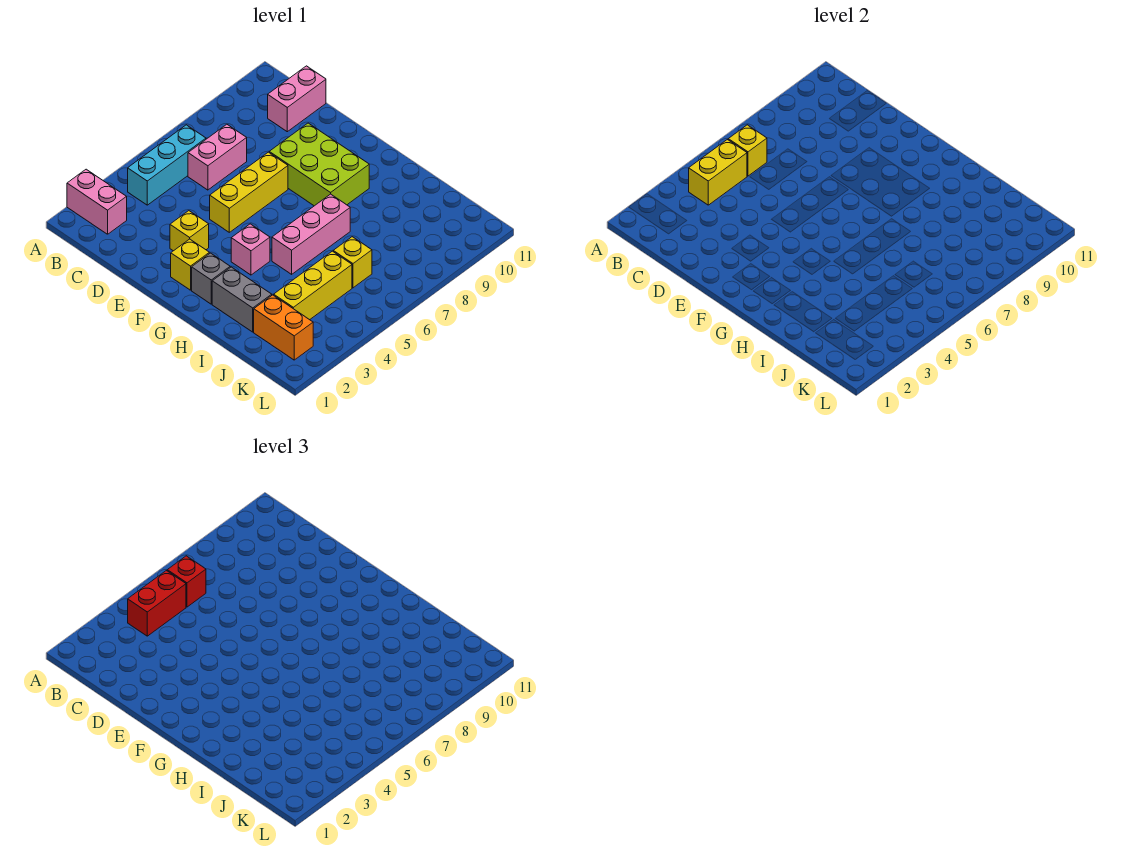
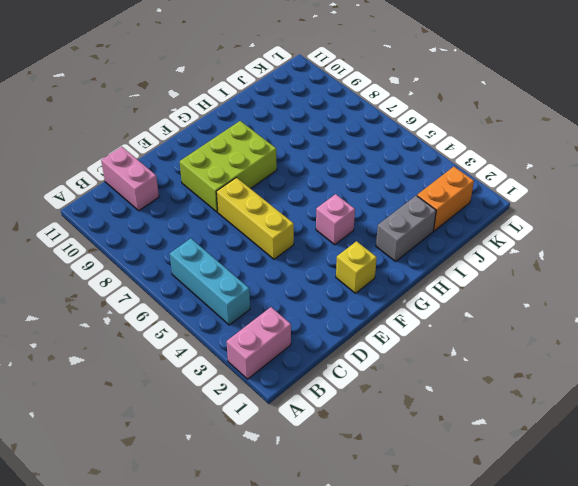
none -> pink 1x2 brick [188,124,247,190]
none -> yellow 1x1 brick [170,211,209,251]
none -> grey 1x1 brick [192,253,230,304]

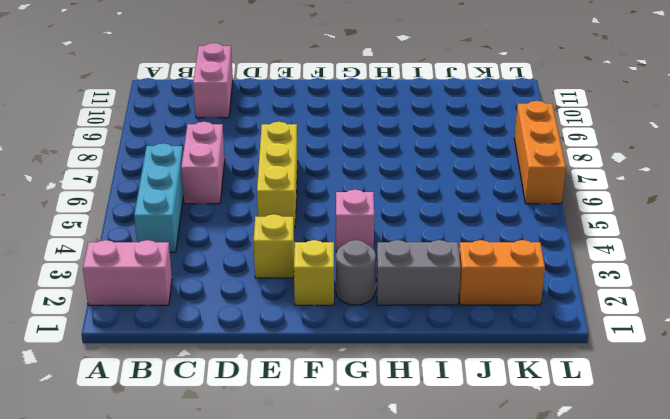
grey 1x1 round brick [336,240,376,305] -> grey 1x1 brick [192,253,230,304]
orange 1x3 brick [514,101,566,204] -> none
none -> lime 2x3 brick [269,123,369,206]
none -> pink 1x3 brick [272,194,350,274]
none -> yellow 1x3 brick [274,251,352,320]

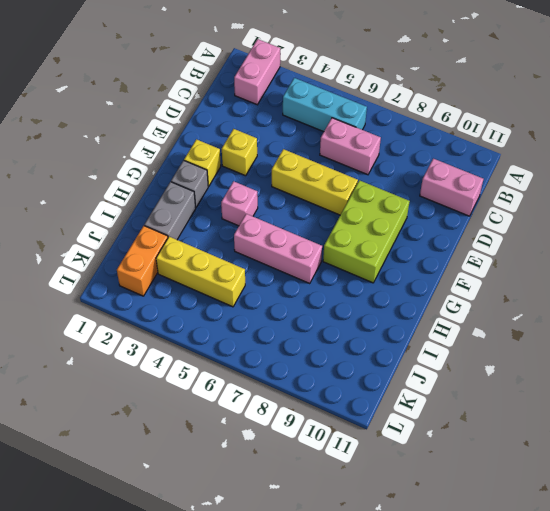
none -> yellow 1x1 brick [333,237,372,288]
none -> yellow 1x2 brick [689,140,747,205]
none -> yellow 1x1 brick [728,125,767,176]

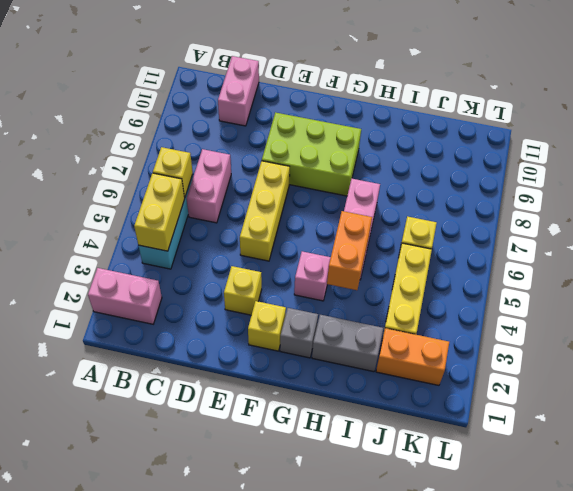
orange 1x2 brick [327,211,372,290] -> none
none -> red 1x2 brick [128,571,186,636]
none -> red 1x1 brick [167,556,206,607]

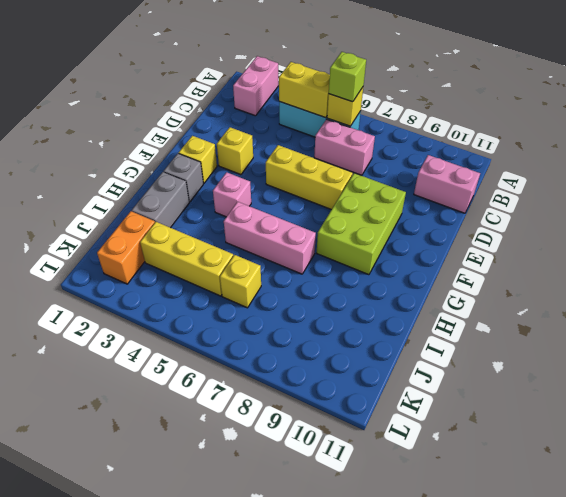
lime 1x1 brick [329,52,366,102] -> red 1x1 brick [167,556,206,607]
none -> red 1x2 brick [128,571,186,636]

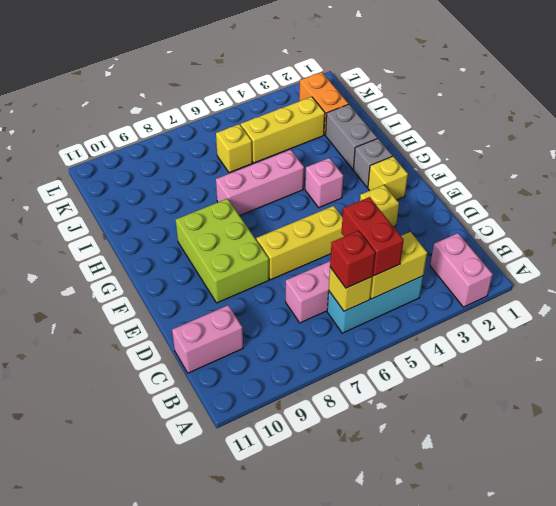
red 1x2 brick [341,197,404,276] -> red 1x2 brick turned to [128,571,186,636]

